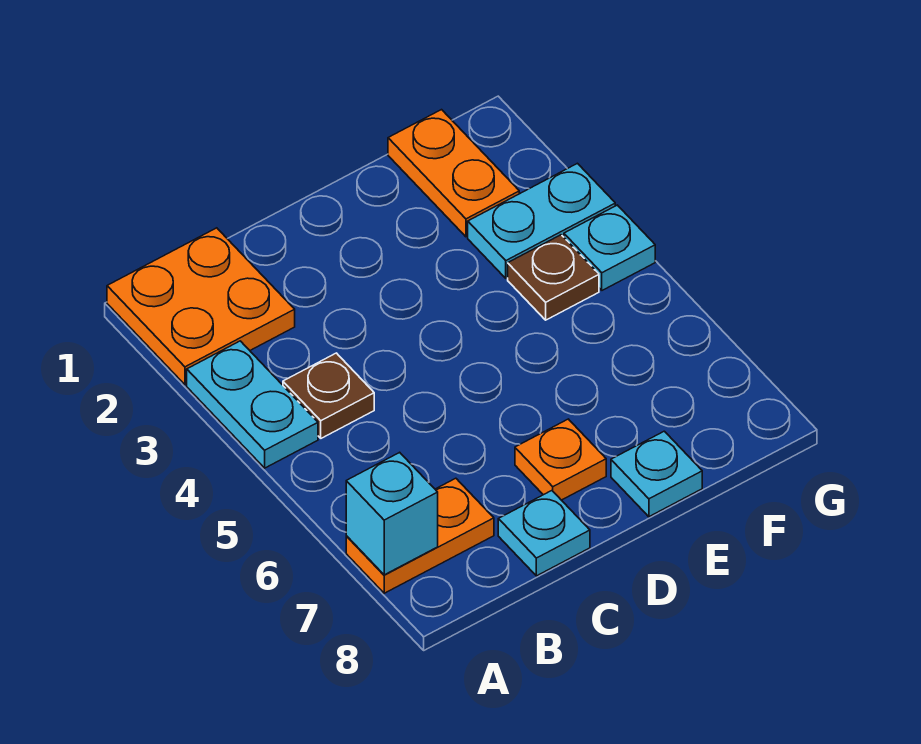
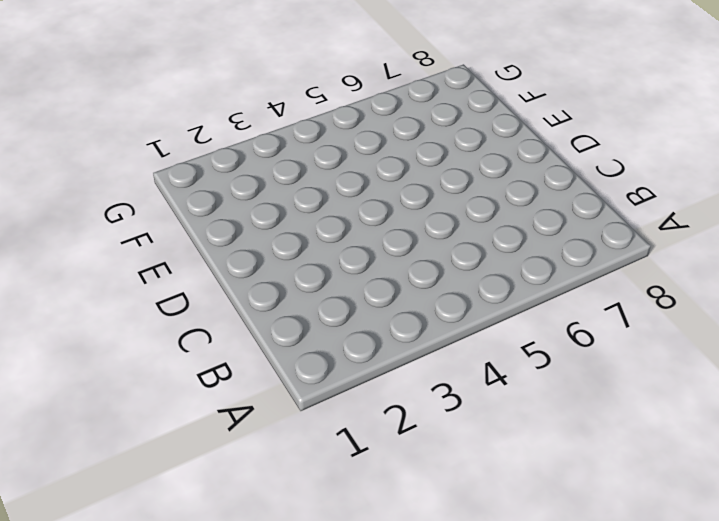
none -> orange 2x2 plate [107,228,295,385]
none -> cyan 1x2 plate [187,341,318,468]
none -> orange 1x2 plate [346,478,494,593]

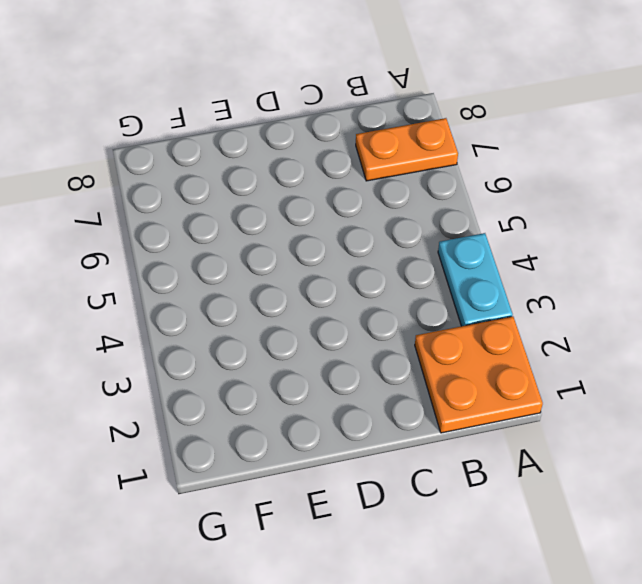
none -> brown 1x1 plate [283,353,374,438]
none -> cyan 1x1 plate [498,491,590,576]
none -> orange 1x1 plate [515,419,606,500]

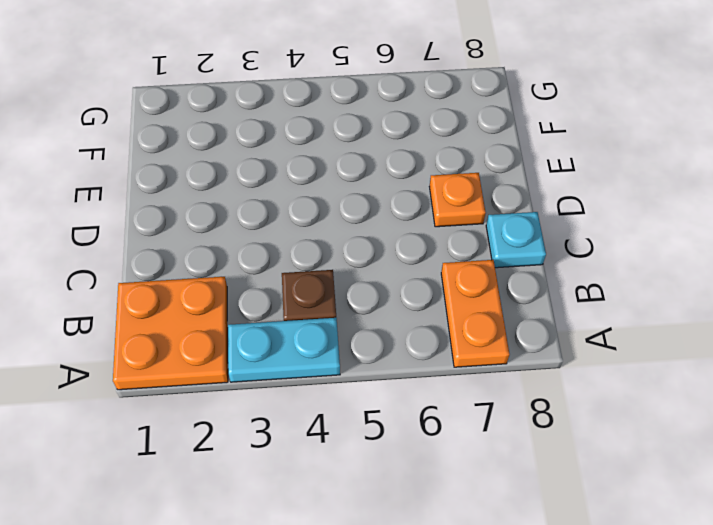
none -> cyan 1x1 plate [611,431,702,517]
none -> orange 1x2 plate [388,110,519,237]
none -> cyan 1x2 plate [468,163,615,278]

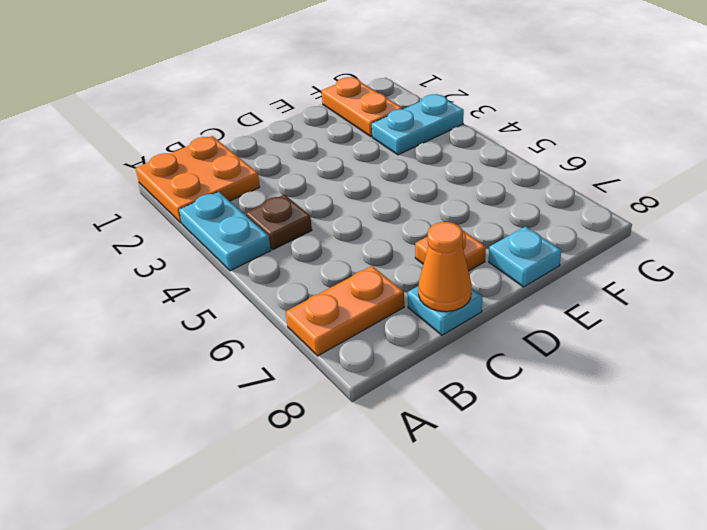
orange 1x1 cone [418,222,472,312] -> none
none -> brown 1x1 plate [508,235,599,320]
none -> cyan 1x1 plate [564,205,655,290]
none -> cyan 1x1 brick [346,452,438,575]

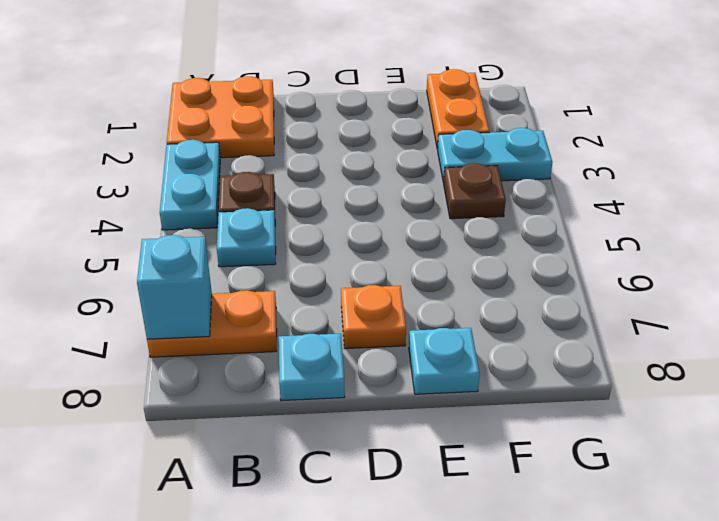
cyan 1x1 plate [217,208,276,267] -> cyan 1x1 plate moved to [564,205,655,290]

